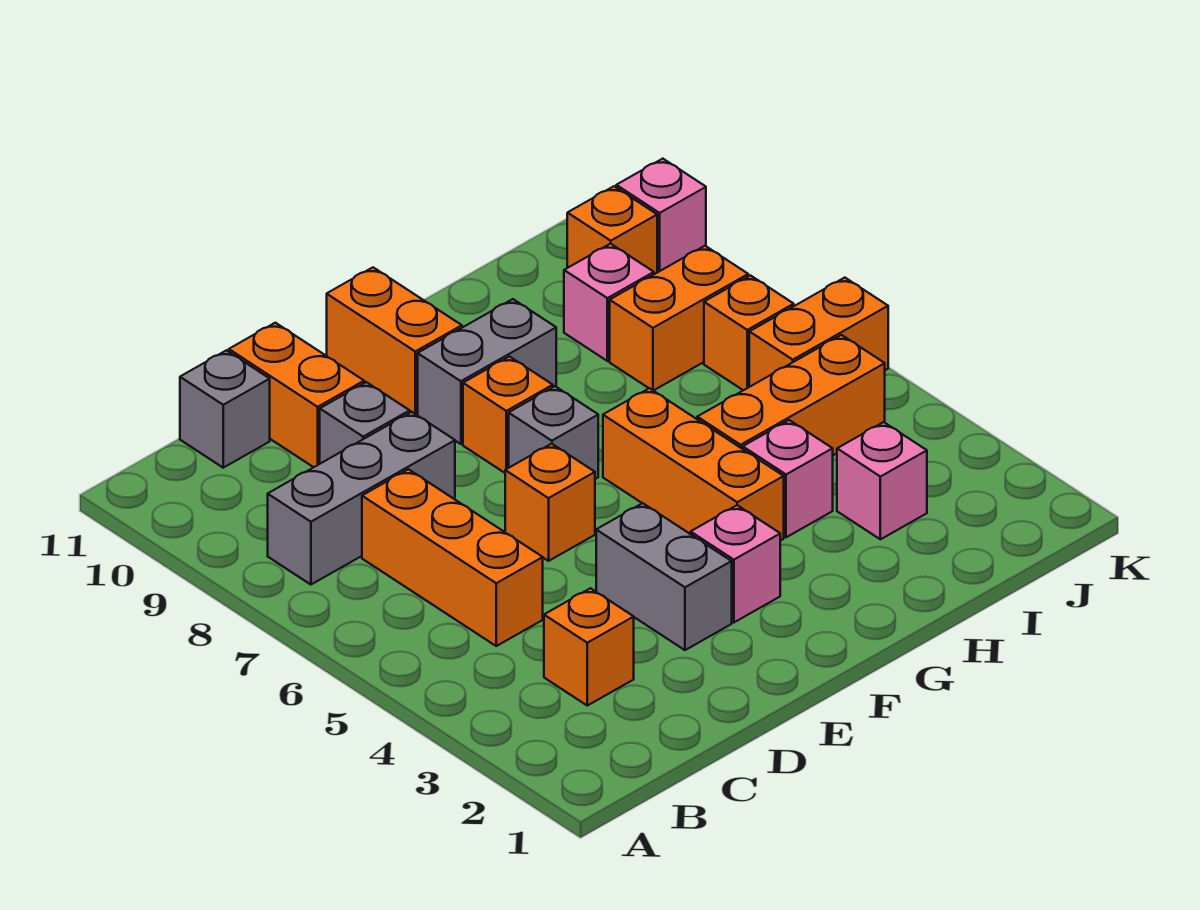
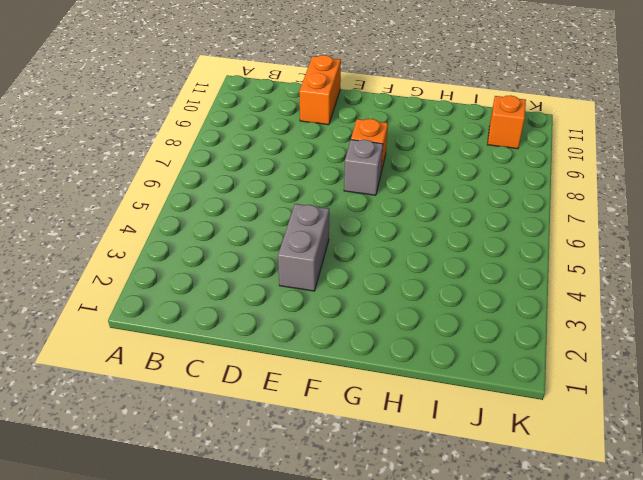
none -> grey 1x3 brick [268,412,455,585]
none -> orange 1x1 brick [544,588,634,706]
none -> orange 1x3 brick [362,469,543,646]

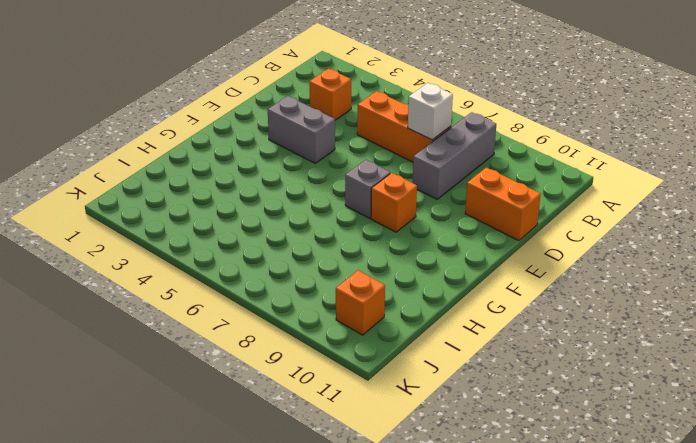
white 1x1 brick [408,83,453,140] -> none
none -> grey 1x1 brick [180,350,270,468]
none -> grey 1x1 brick [320,382,410,464]
none -> orange 1x1 brick [505,444,595,561]

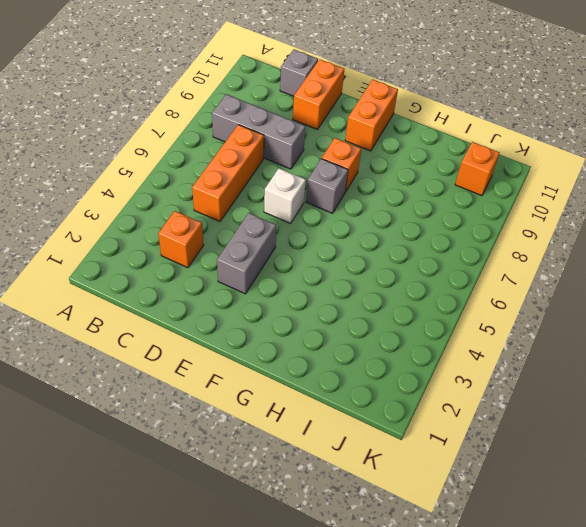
white 1x1 brick [264,168,306,223] -> orange 1x1 brick [505,444,595,561]
none -> grey 1x1 brick [320,382,410,464]
none -> pink 1x1 brick [691,505,780,622]
none -> grey 1x2 brick [418,299,556,444]

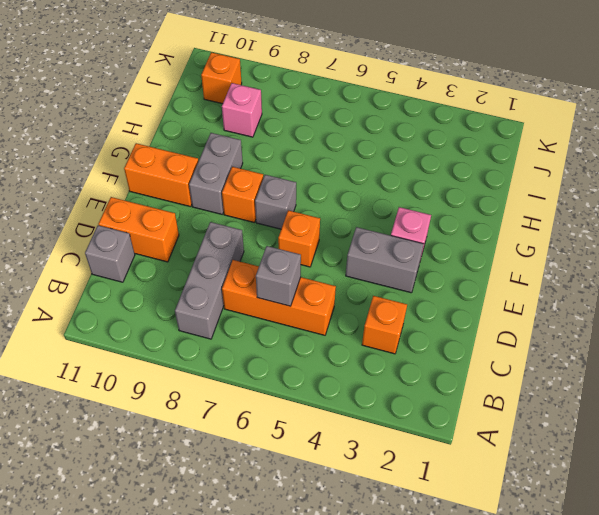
grey 1x1 brick [256,246,301,306] -> grey 1x1 brick moved to [320,382,410,464]
none -> orange 1x3 brick [603,388,784,541]
none -> pink 1x1 brick [743,420,833,537]
none -> orange 1x3 brick [697,335,885,455]

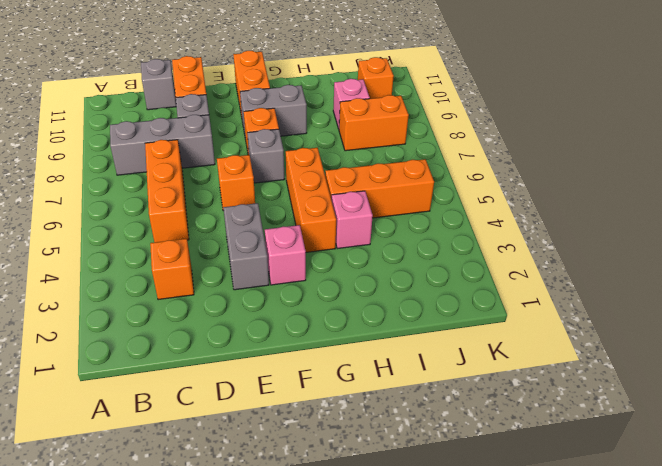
none -> pink 1x1 brick [837,422,927,539]
none -> orange 1x2 brick [749,278,888,387]
none -> orange 1x1 brick [704,276,794,390]

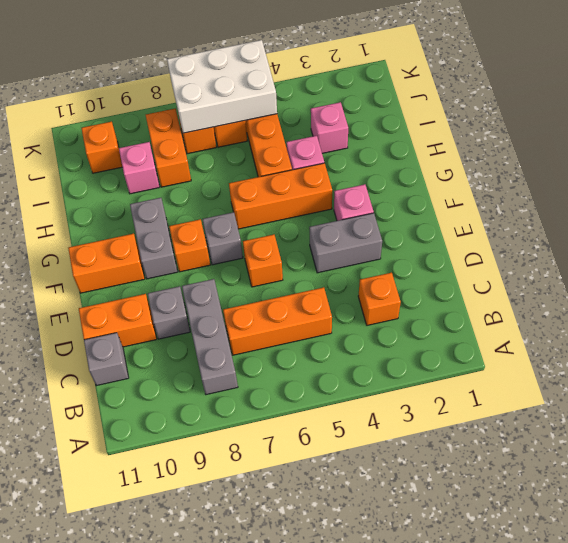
white 2x3 brick [167,40,277,133] -> none
none -> pink 1x1 brick [616,159,706,272]

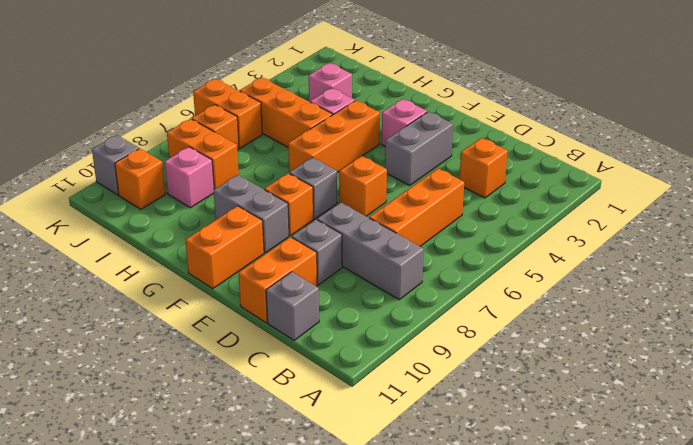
grey 1x1 brick [92,135,139,195] -> pink 1x1 brick [616,159,706,272]

